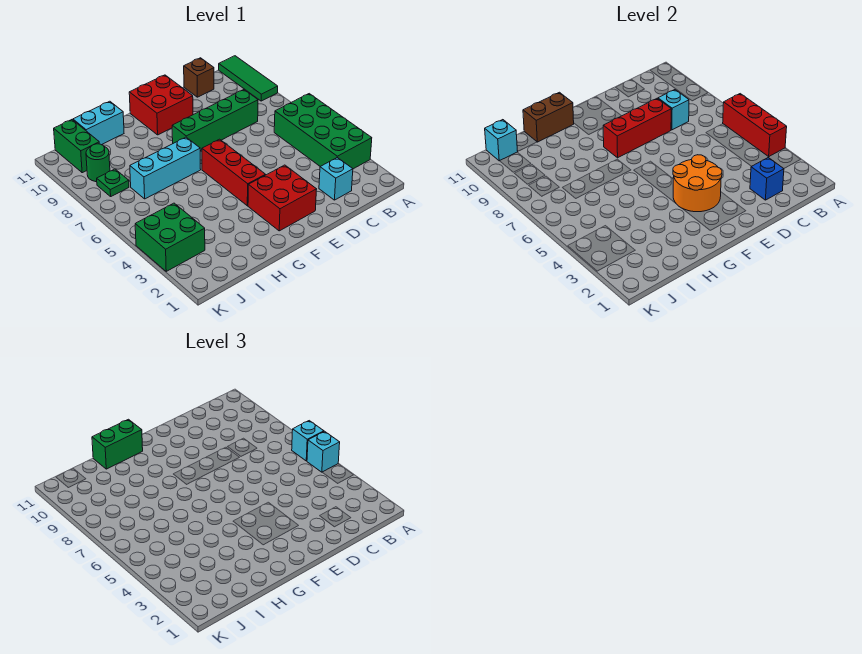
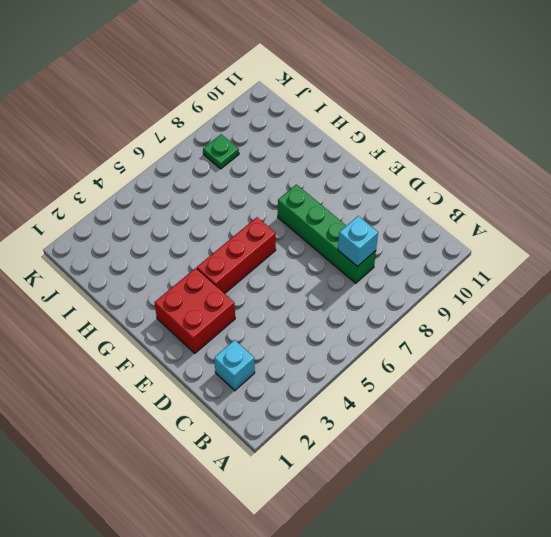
none -> green 2x4 brick [274,94,372,169]
none -> green 1x3 tile [219,56,278,101]
none -> brown 1x1 brick [184,58,214,97]

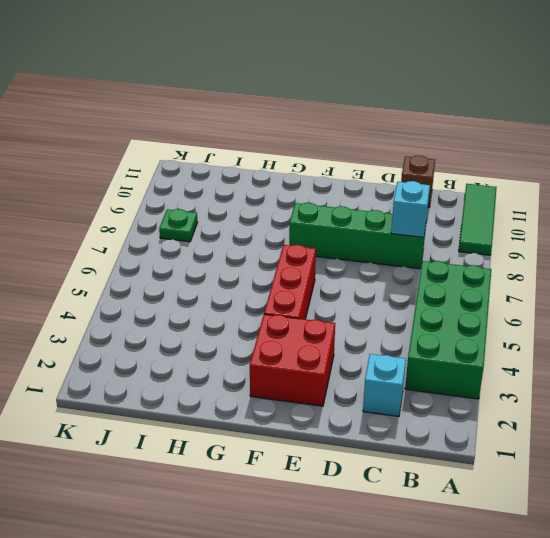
none -> red 2x2 brick [129,75,193,135]
none -> cyan 1x3 brick [130,137,201,199]
none -> cyan 1x2 brick [73,101,124,145]

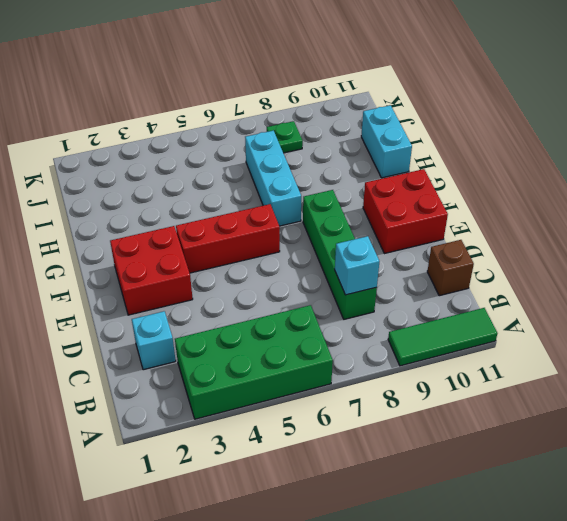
none -> green 2x2 brick [135,203,205,271]
none -> green 1x1 round brick [86,144,110,182]
none -> green 1x2 brick [54,120,99,173]

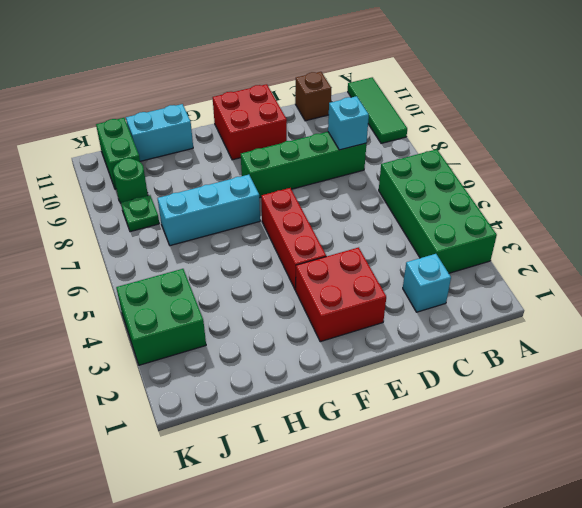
none -> red 1x3 brick [723,94,787,156]
none -> blue 1x1 brick [750,158,784,200]
none -> red 1x3 brick [603,99,671,158]

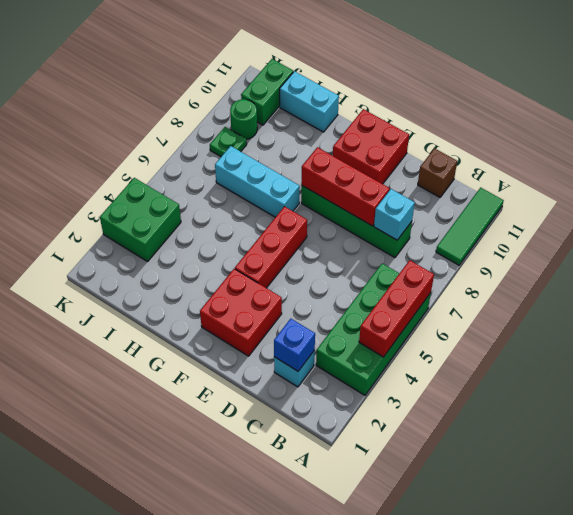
none -> orange 2x2 round brick [673,155,722,212]
none -> brown 1x2 brick [523,92,574,142]
none -> cyan 1x1 brick [485,120,518,161]

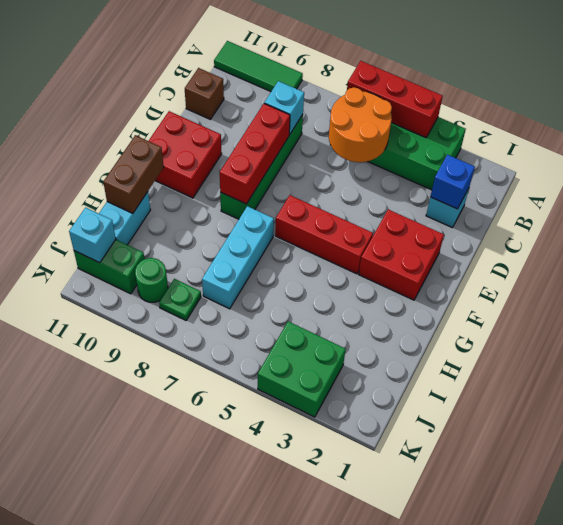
orange 2x2 round brick [329,87,392,162] -> orange 2x2 round brick moved to [673,155,722,212]
none -> cyan 1x1 brick [307,431,340,472]
none -> cyan 1x1 brick [292,421,324,461]
none -> green 1x2 brick [92,419,143,469]

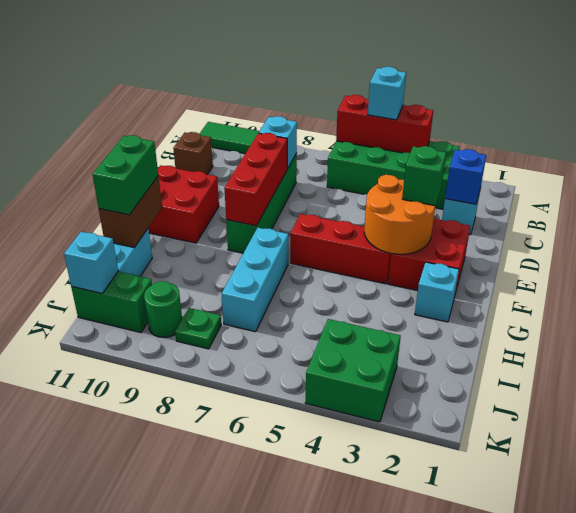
green 1x1 brick [402,146,446,206] -> none
cyan 1x1 brick [415,262,459,322] -> cyan 1x1 brick moved to [292,421,324,461]

